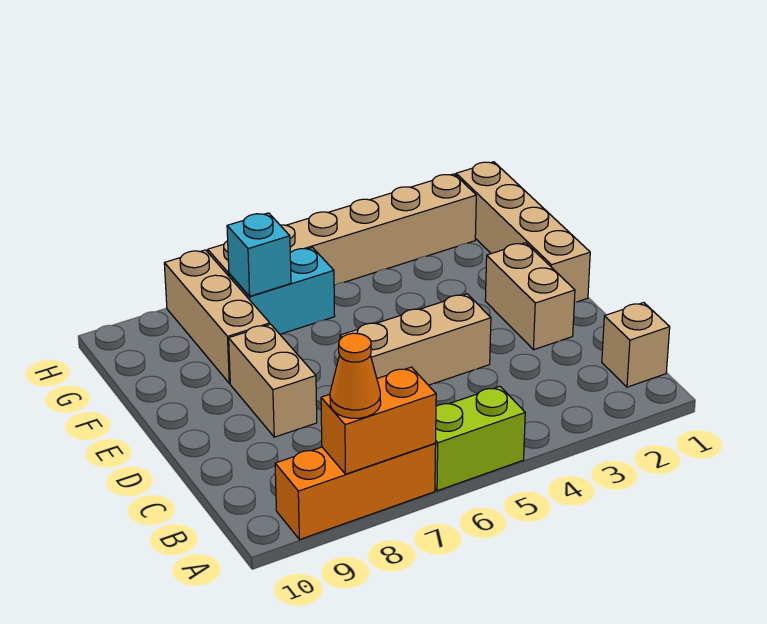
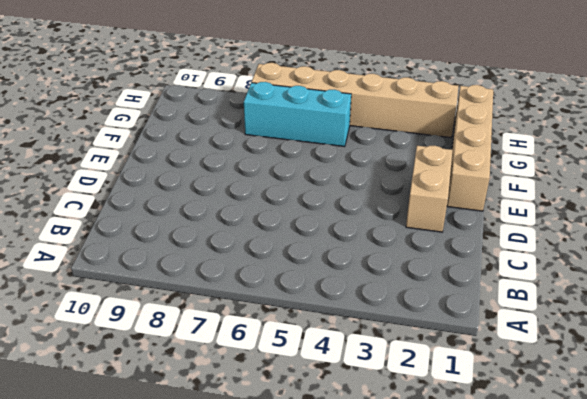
cyan 1x3 brick [244,82,351,147] -> cyan 1x2 brick [229,248,335,334]
none -> lime 1x2 brick [435,386,525,491]
none -> orange 1x3 brick [275,443,436,540]
none -> tan 1x1 brick [602,303,670,387]

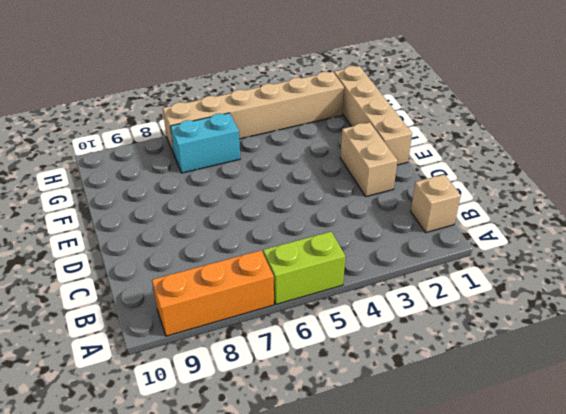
none -> tan 1x3 brick [340,294,491,385]
none -> tan 1x2 brick [229,324,317,437]
none -> tan 1x3 brick [164,250,270,383]

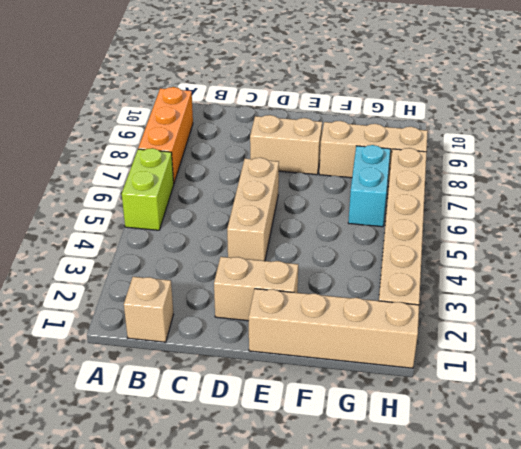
none -> orange 1x2 brick [321,367,436,474]
none -> cyan 1x1 brick [227,213,291,296]
none -> orange 1x1 cone [330,333,381,418]

